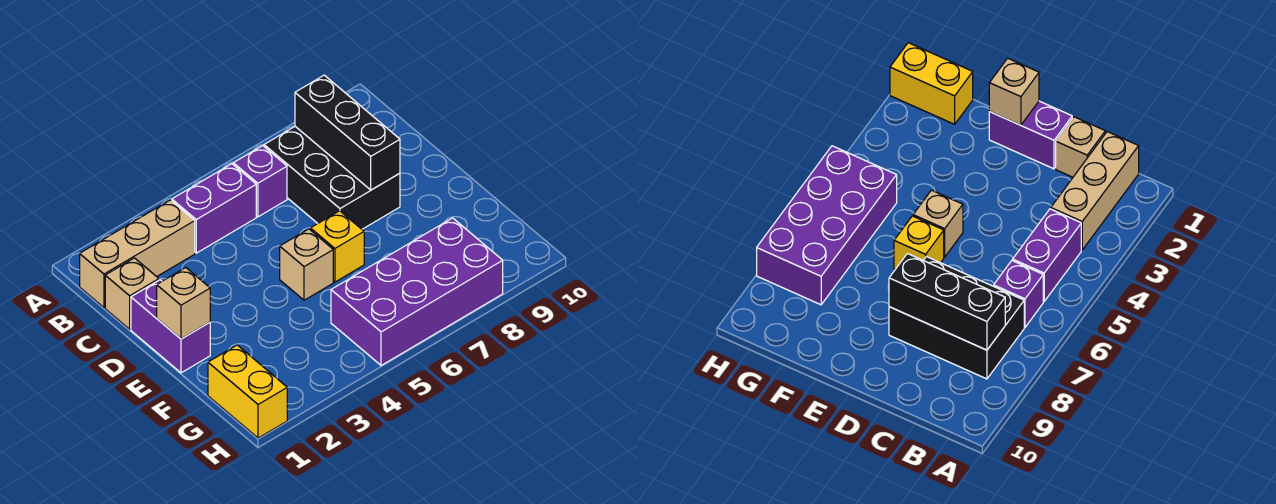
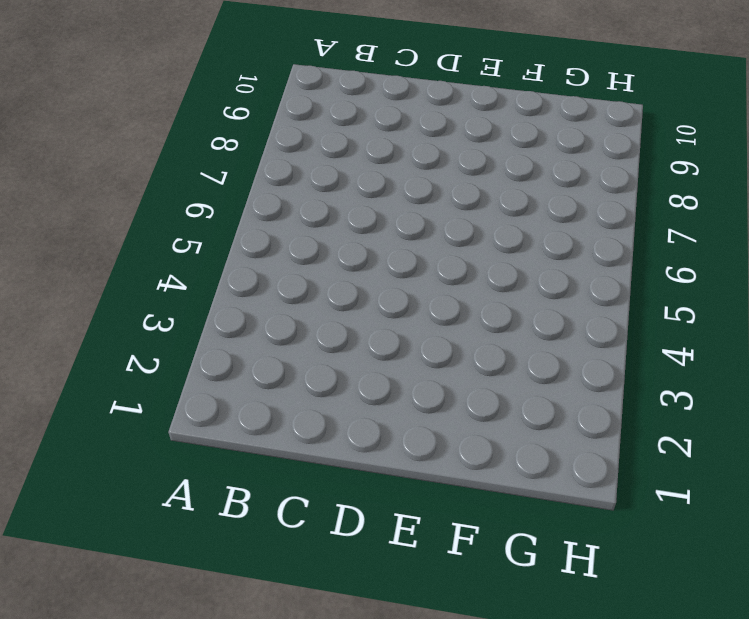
none -> tan 1x3 brick [80,200,195,308]
none -> purple 1x2 brick [172,164,256,253]
none -> purple 1x1 brick [233,146,287,217]

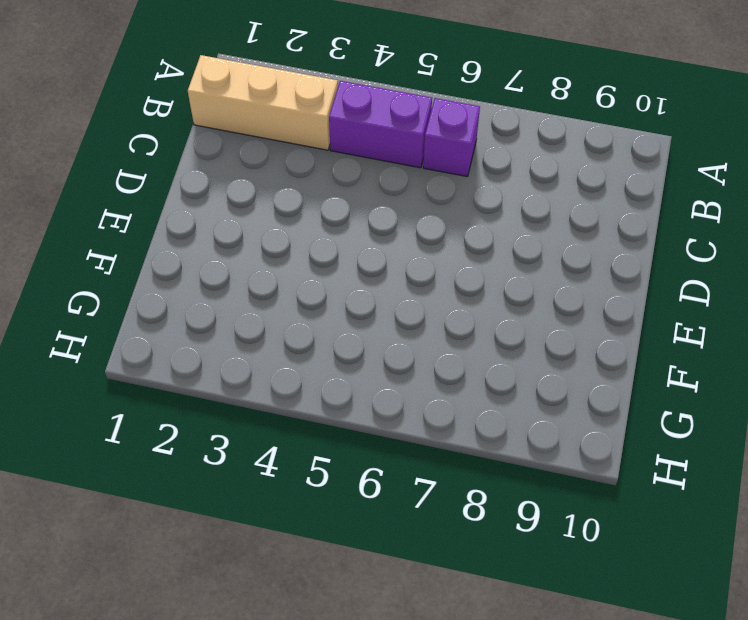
none -> black 2x3 brick [264,127,400,229]
none -> tan 1x1 brick [105,258,159,329]
none -> purple 1x2 brick [131,280,210,373]

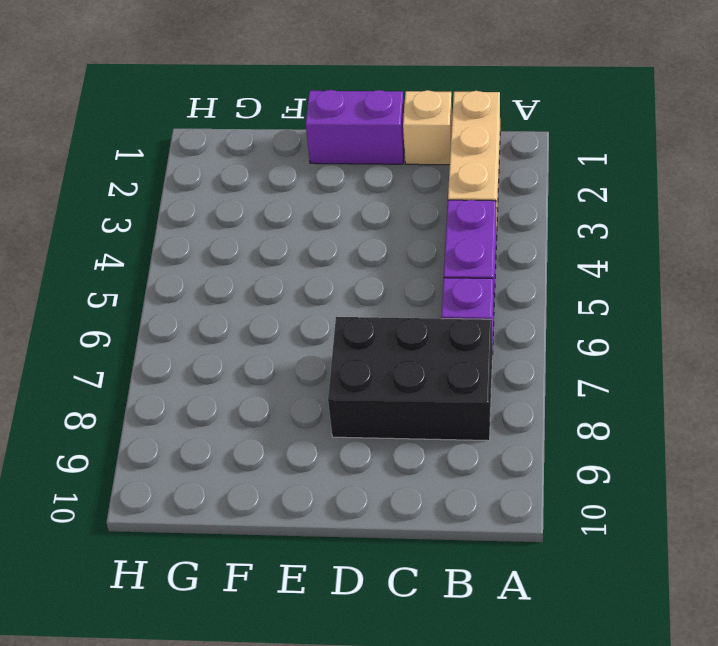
none -> tan 1x1 brick [280,229,333,300]
none -> yellow 1x1 brick [310,211,364,282]
none -> yellow 1x2 brick [208,345,287,438]

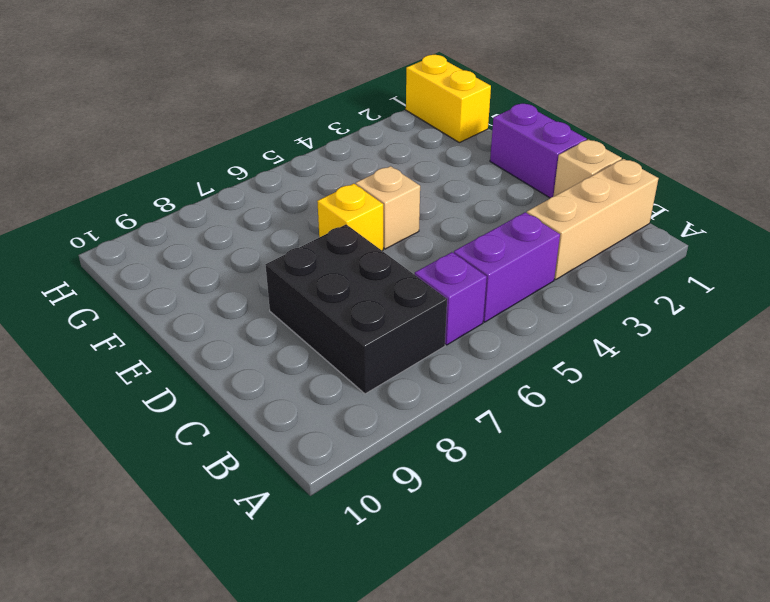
none -> purple 2x4 brick [331,218,503,366]
none -> black 1x3 brick [295,75,400,190]
none -> tan 1x1 brick [157,268,210,339]

